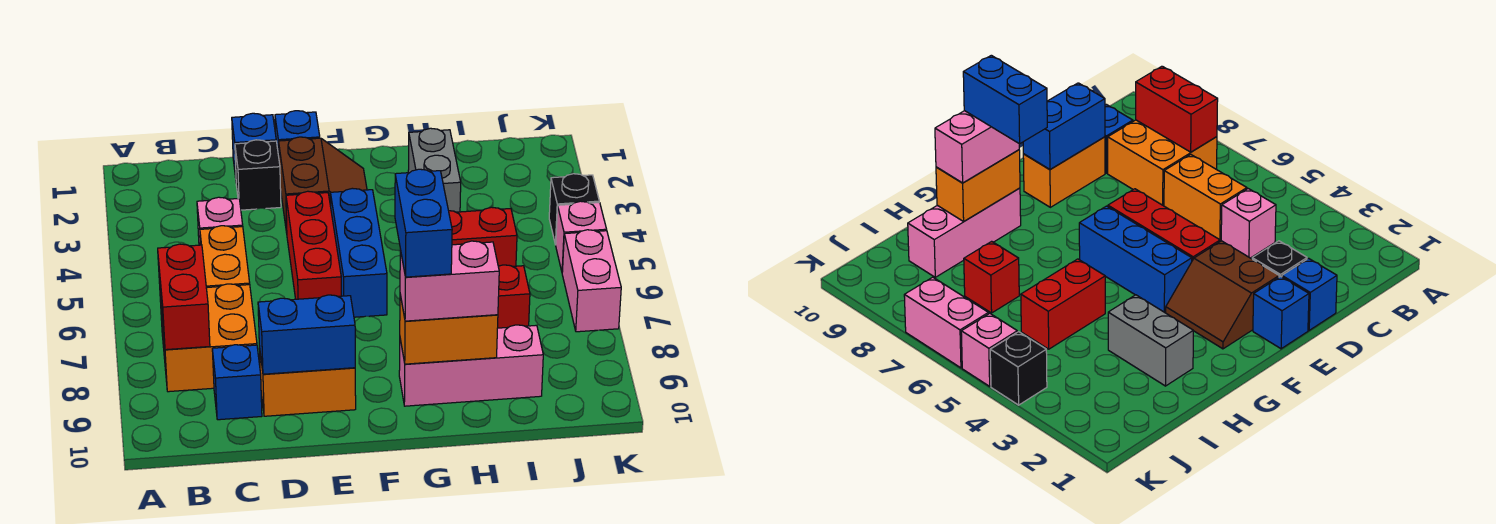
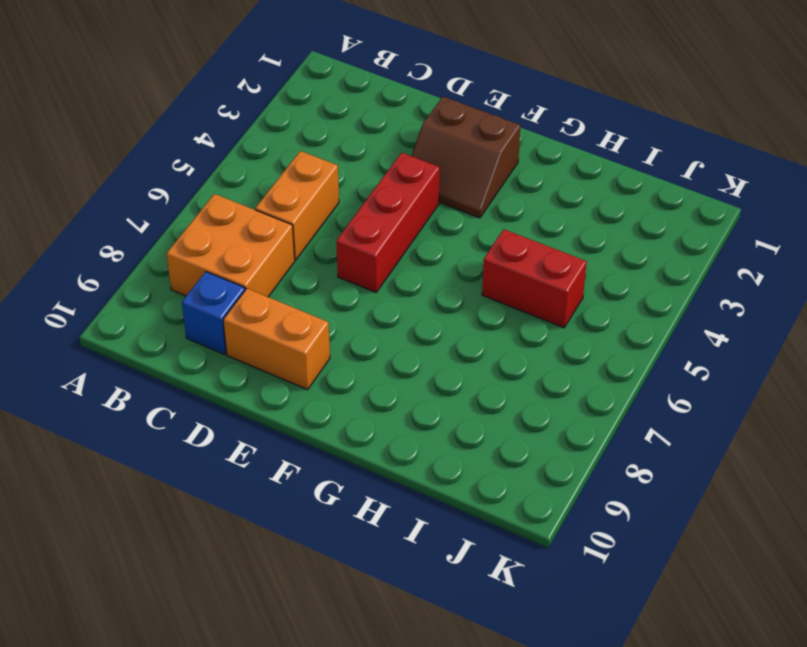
brown 2x2 slope [412,97,521,218] -> brown 2x2 slope turned to [279,137,367,233]
none -> pink 1x1 brick [197,197,243,245]
none -> blue 1x1 brick [232,113,276,178]
none -> black 1x1 brick [235,140,281,210]

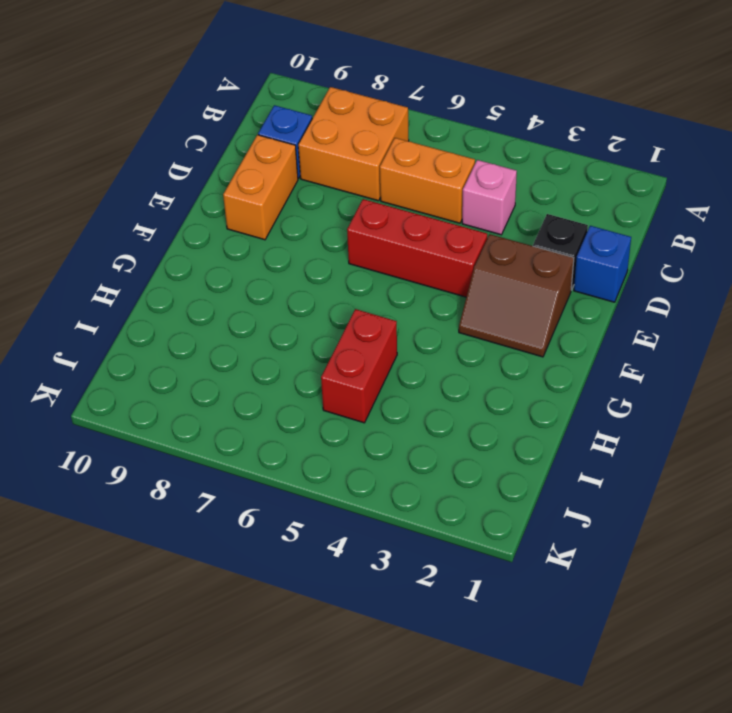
none -> blue 1x1 brick [275,111,320,156]
none -> blue 1x3 brick [330,188,387,317]
none -> pink 1x3 brick [399,325,543,406]

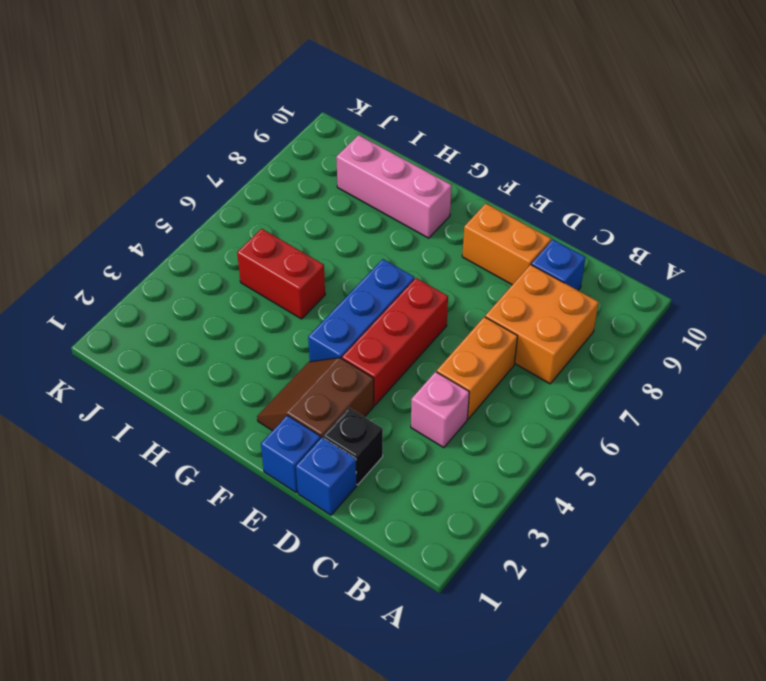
none -> grey 1x2 brick [408,128,461,212]
none -> red 1x1 brick [498,265,530,328]
none -> black 1x1 brick [549,174,599,245]

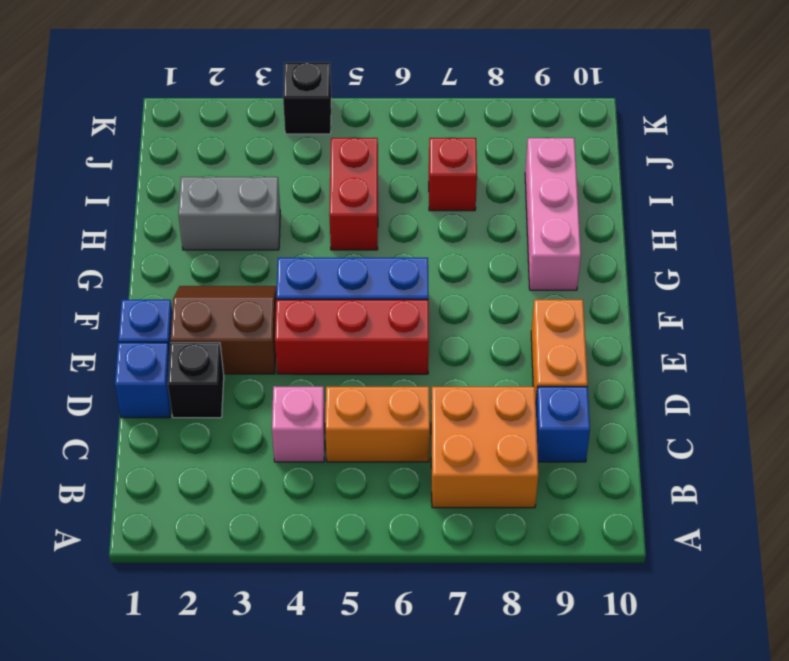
none -> pink 1x1 brick [556,201,607,272]
none -> pink 1x2 brick [562,230,621,332]
none -> red 1x2 brick [158,244,210,350]

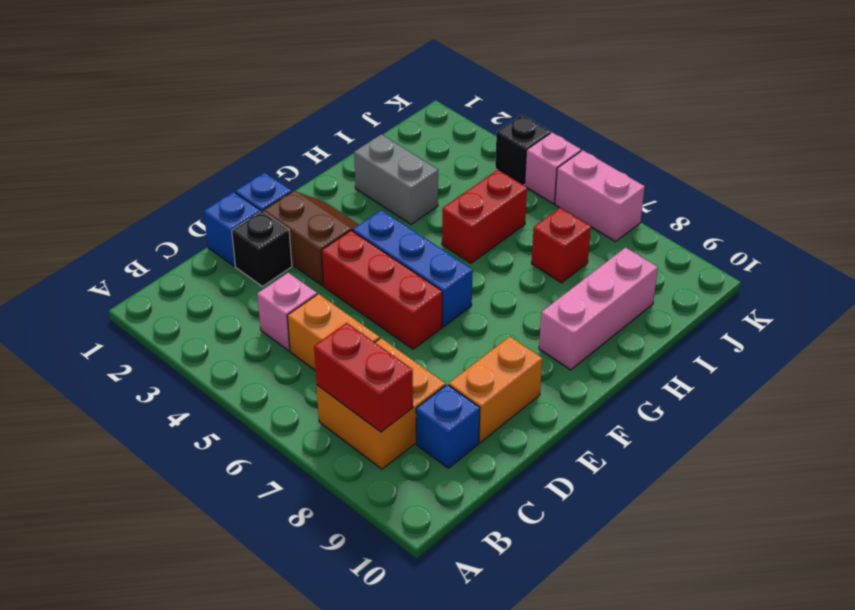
none -> blue 1x2 brick [258,295,355,374]
none -> orange 1x2 brick [400,295,498,364]
none -> pink 1x2 brick [400,241,499,321]

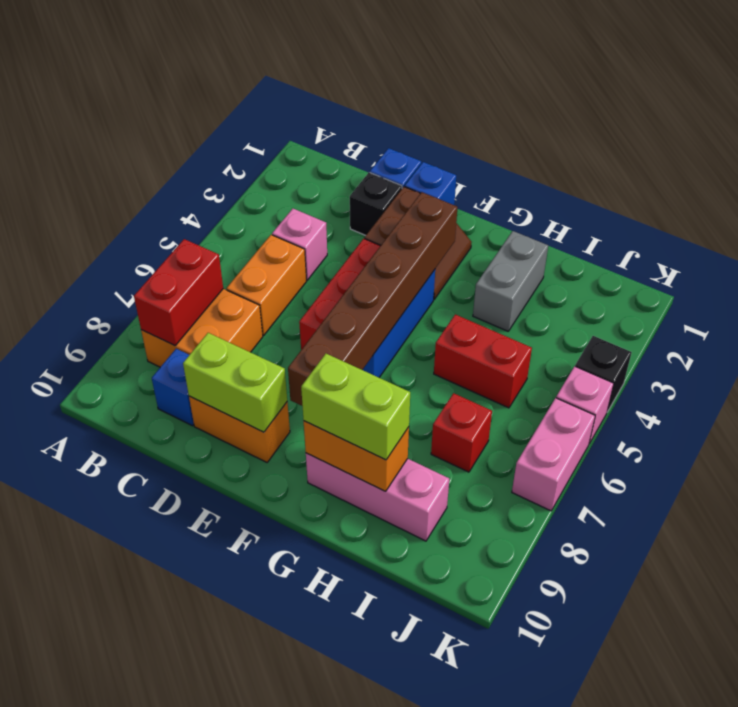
lime 1x2 brick [183,333,287,432] -> blue 1x2 brick [258,295,355,374]
brown 1x6 brick [288,192,457,406] -> none
lime 1x2 brick [301,354,410,460] -> pink 1x2 brick [400,241,499,321]
none -> blue 1x2 brick [395,169,452,277]

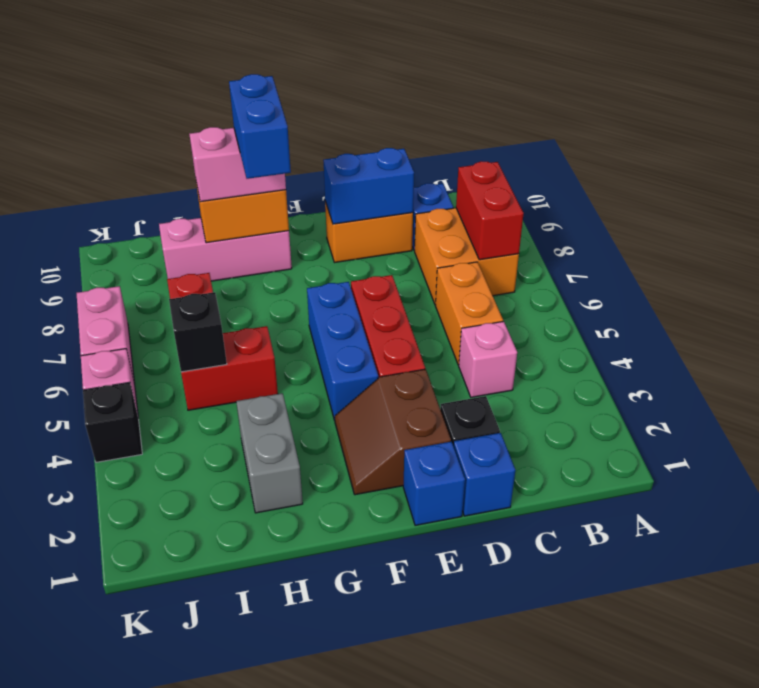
black 1x1 brick [169,292,227,372] -> none

